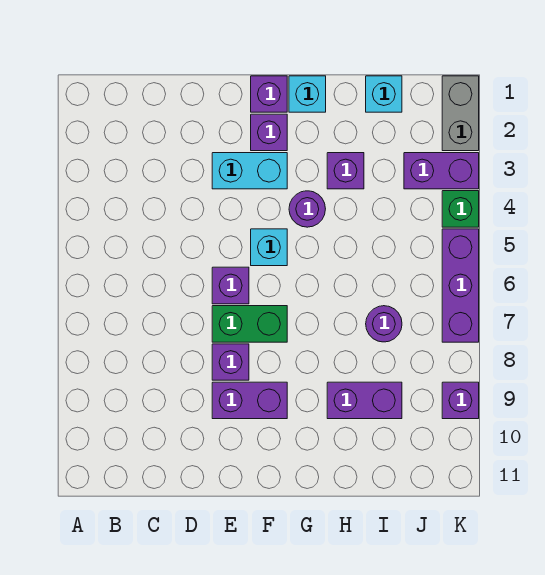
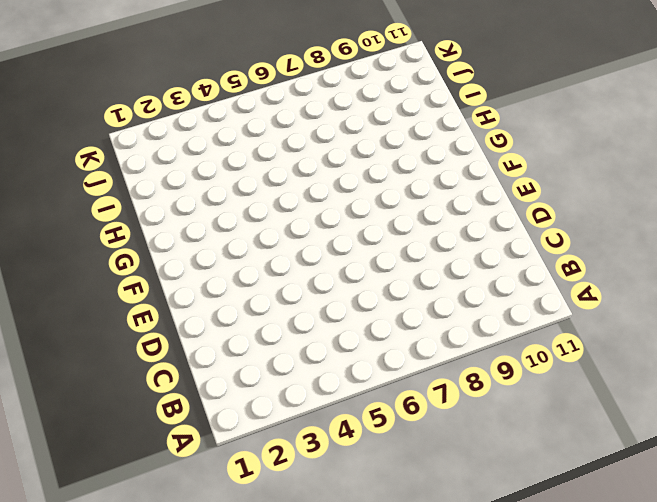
none -> cyan 1x2 brick [212,153,287,189]
none -> purple 1x1 brick [212,267,249,304]
none -> green 1x2 brick [212,306,287,342]

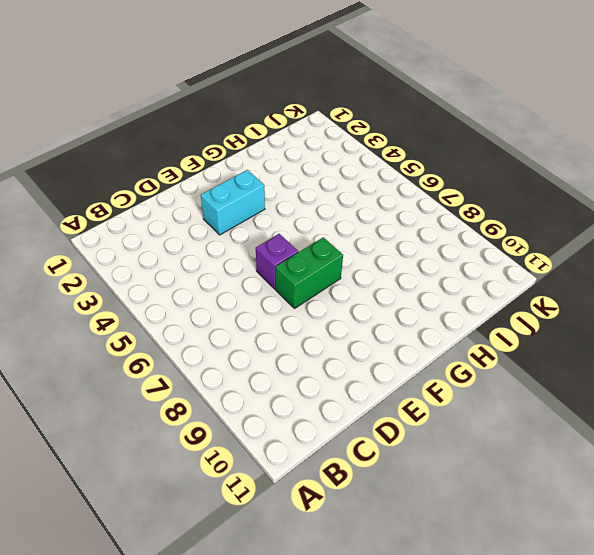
none -> purple 1x1 brick [212,344,249,380]
none -> purple 1x2 brick [212,382,287,419]
none -> purple 1x1 brick [251,76,287,112]

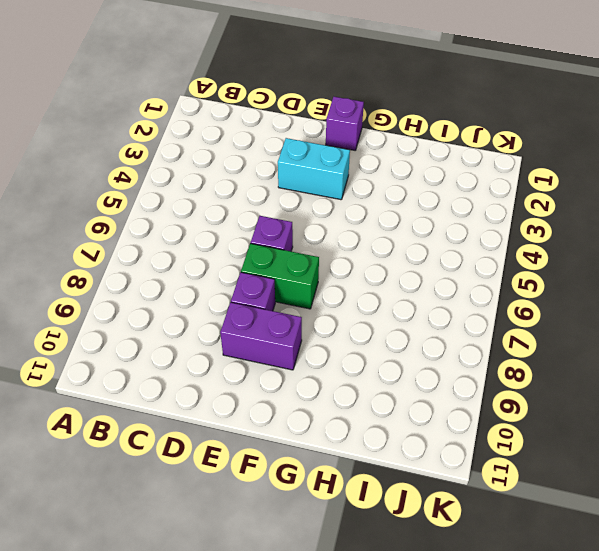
none -> purple 1x1 brick [251,114,287,151]
none -> cyan 1x1 brick [251,229,287,266]
none -> cyan 1x1 brick [289,76,326,112]

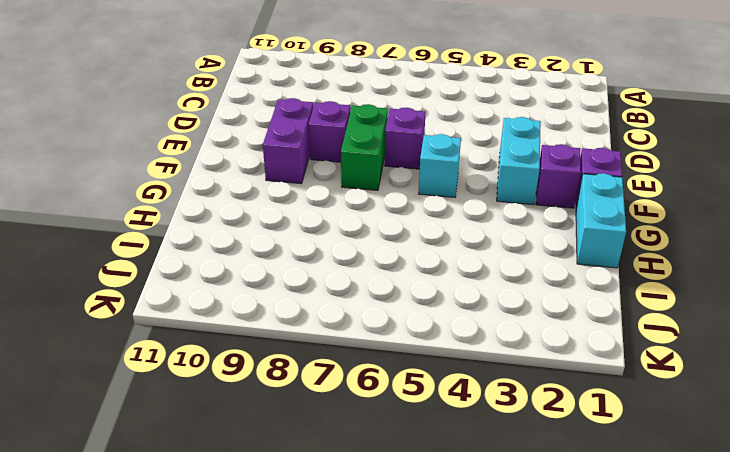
cyan 1x2 brick [576,173,626,268] -> cyan 1x1 brick [289,76,326,112]
none -> purple 1x1 round brick [289,191,325,227]
none -> purple 1x1 brick [327,153,364,189]
none -> purple 1x2 brick [327,382,402,419]

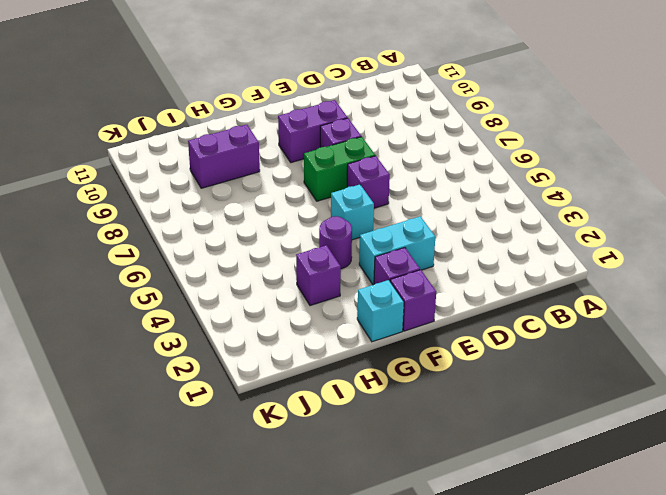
none -> cyan 1x1 brick [366,76,402,112]
none -> purple 1x1 round brick [366,306,402,342]
none -> purple 1x2 brick [404,153,479,189]

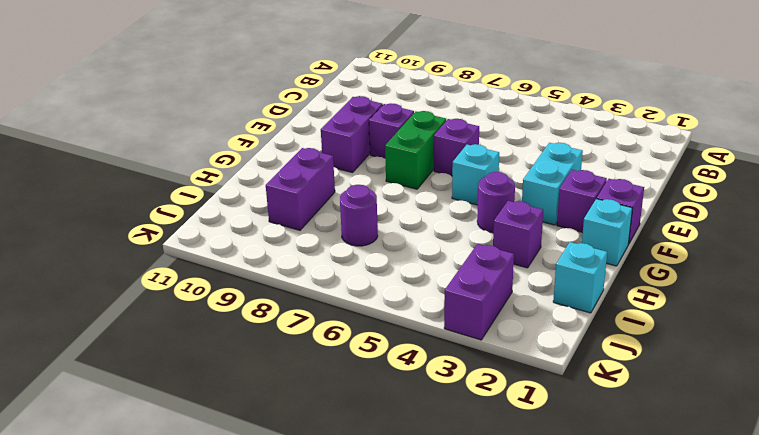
none -> grey 1x2 brick [442,76,479,151]
none -> green 1x1 brick [442,191,479,227]
none -> purple 1x3 brick [442,229,479,342]

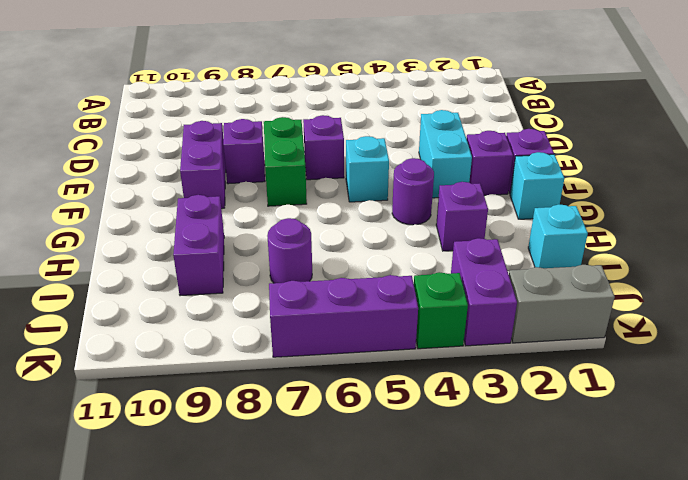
none -> purple 1x1 brick [442,382,479,419]

